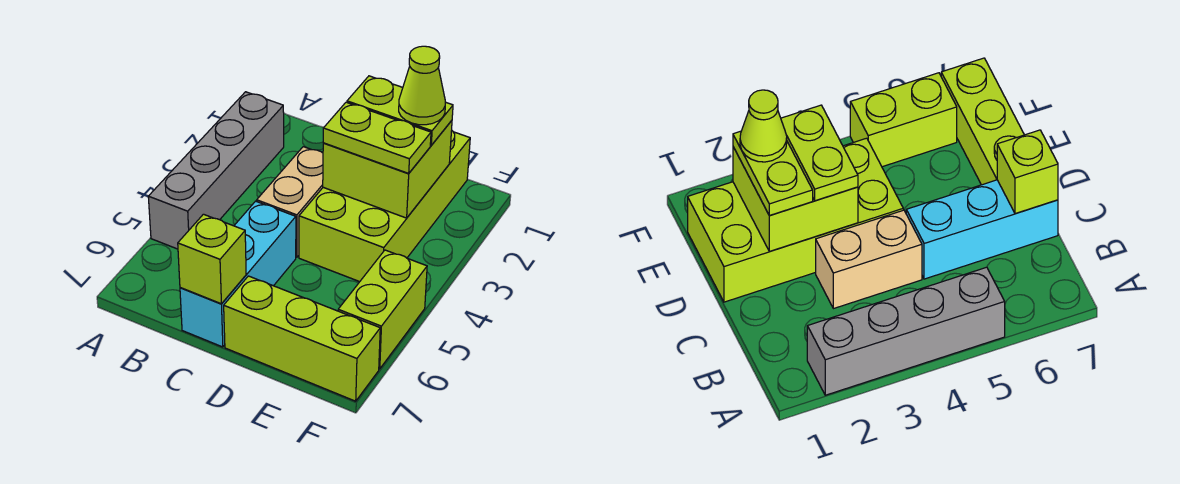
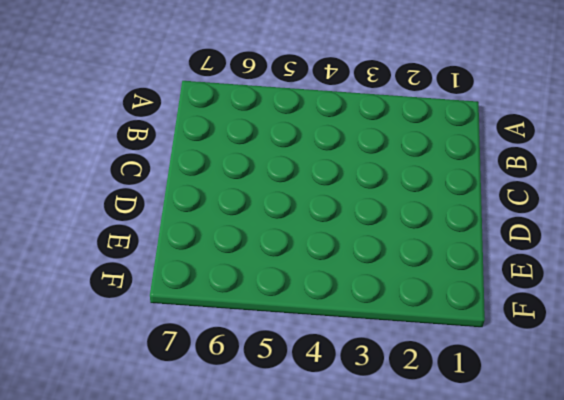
none -> grey 1x4 brick [148,92,284,249]
none -> tan 1x2 brick [257,147,323,257]

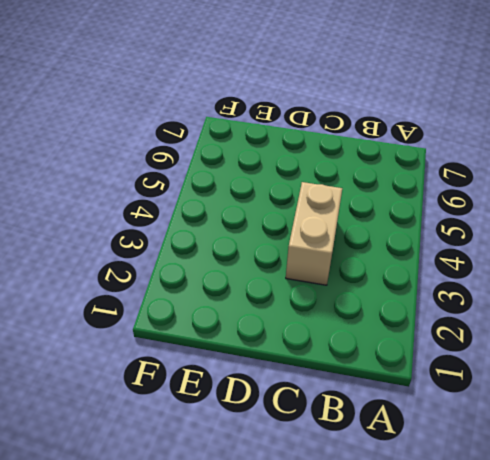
none -> grey 1x4 brick [148,92,284,249]
none -> cyan 1x3 brick [180,201,296,347]

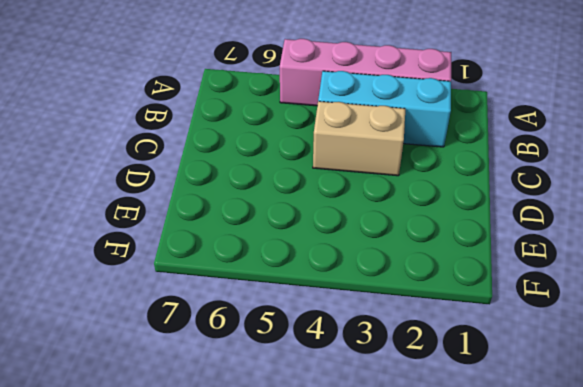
pink 1x4 brick [280,39,451,106] -> grey 1x4 brick [148,92,284,249]
cyan 1x3 brick [318,71,451,147] -> cyan 1x3 brick moved to [180,201,296,347]
none -> lime 2x4 brick [299,131,470,282]
none -> lime 1x3 brick [224,276,380,401]

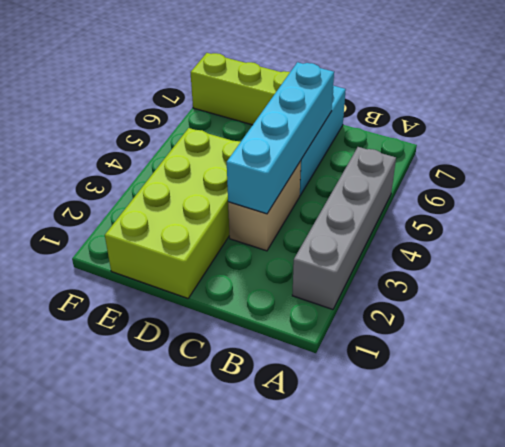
cyan 1x4 brick [227,62,334,214] -> none
none -> lime 1x2 brick [338,250,427,369]
none -> lime 1x1 brick [178,214,246,304]

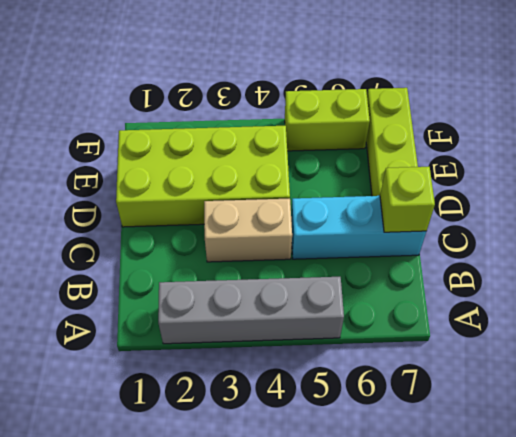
none -> lime 2x2 brick [323,121,452,218]
none -> lime 1x2 plate [347,76,453,145]

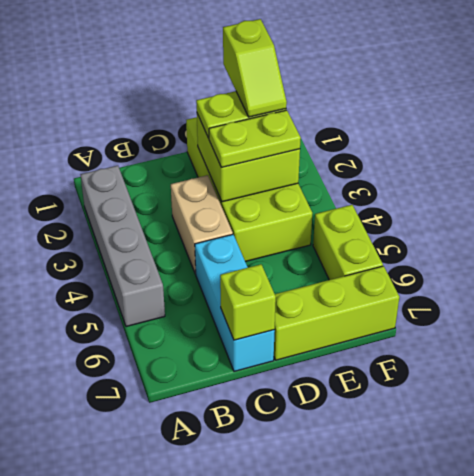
lime 1x2 slope [223,19,287,117] -> lime 1x1 cone [399,46,445,125]

